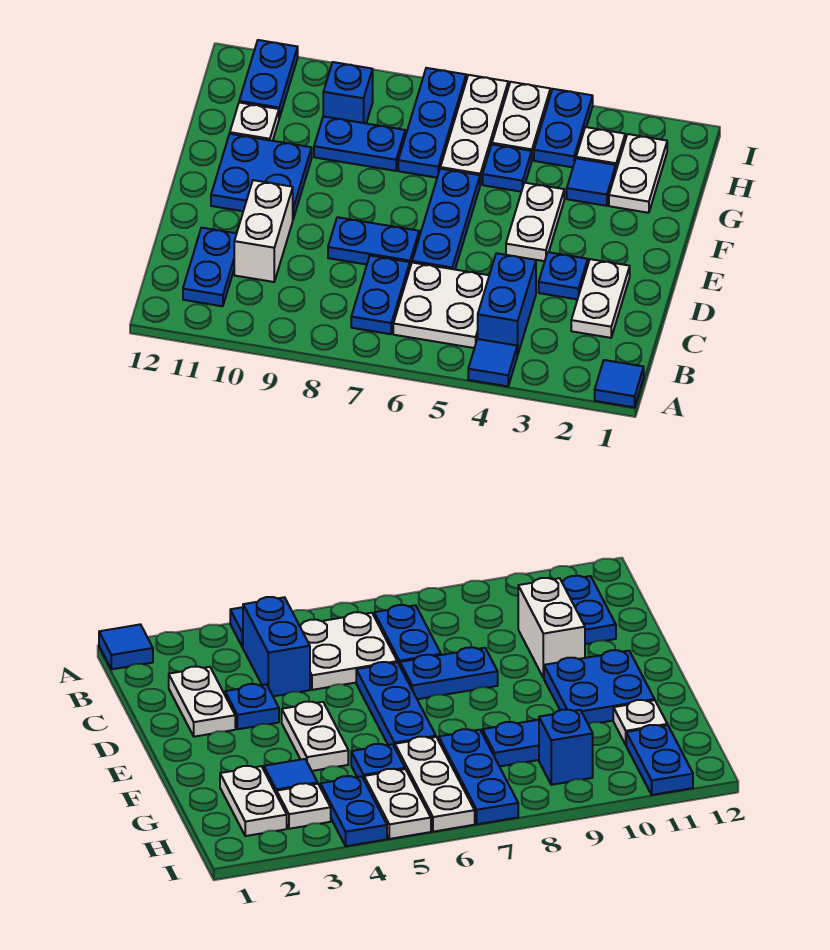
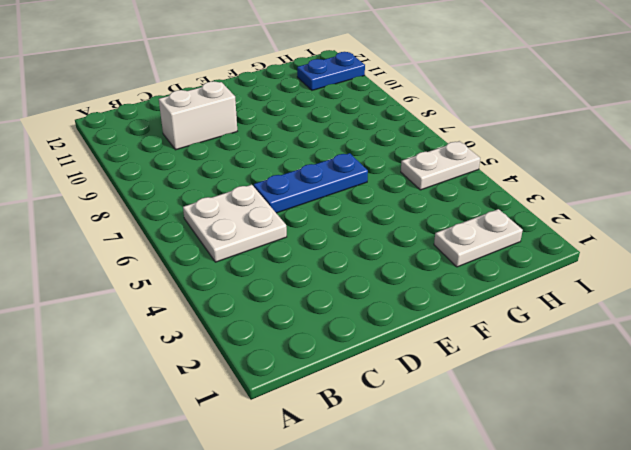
none -> blue 1x1 tile [595,360,644,407]
none -> blue 1x1 tile [468,339,517,386]
none -> blue 1x2 brick [478,253,536,355]

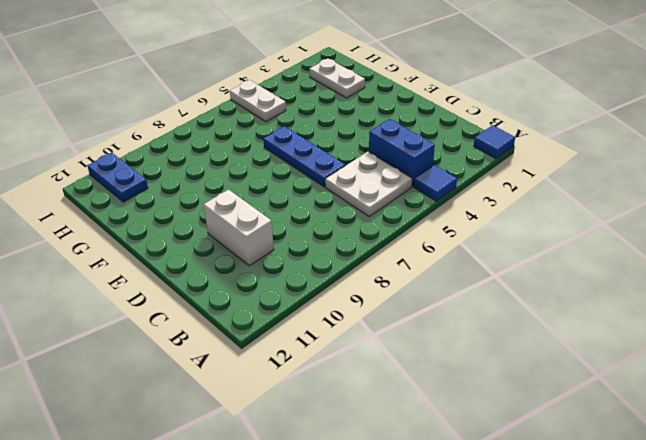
none -> blue 1x2 plate [351,256,410,334]
none -> blue 1x2 plate [183,228,237,306]
none -> white 1x2 plate [571,259,630,338]

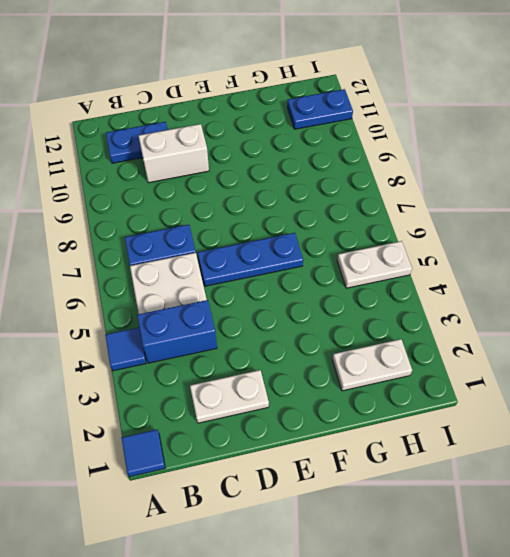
none -> blue 1x1 plate [539,252,588,299]
none -> blue 1x2 plate [328,217,419,266]
none -> white 1x2 plate [506,183,564,261]

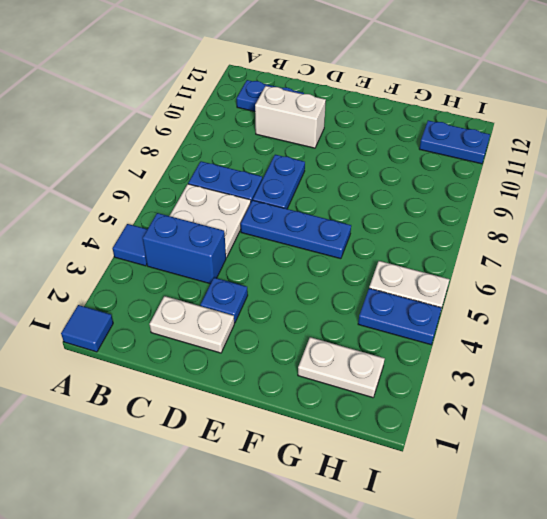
none -> white 1x2 plate [506,183,564,261]
none -> blue 2x2 plate [211,134,312,219]
none -> blue 1x1 tile [567,158,616,206]

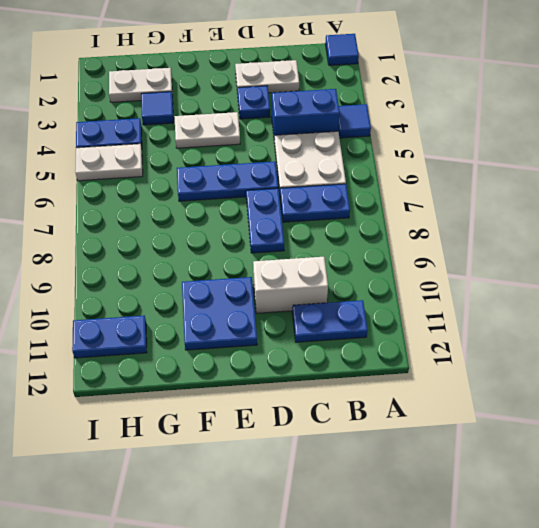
none -> blue 1x1 plate [483,144,532,192]
none -> white 1x3 plate [440,75,508,185]
none -> blue 1x3 plate [398,68,466,178]

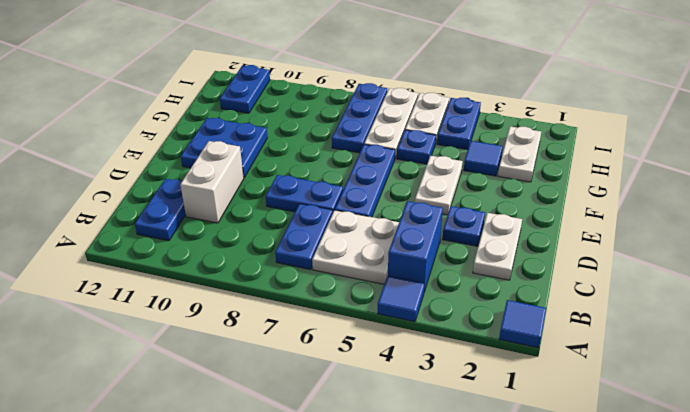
none -> blue 1x2 plate [314,116,405,171]
none -> white 1x1 plate [230,103,279,141]
none -> white 1x1 plate [576,127,625,169]

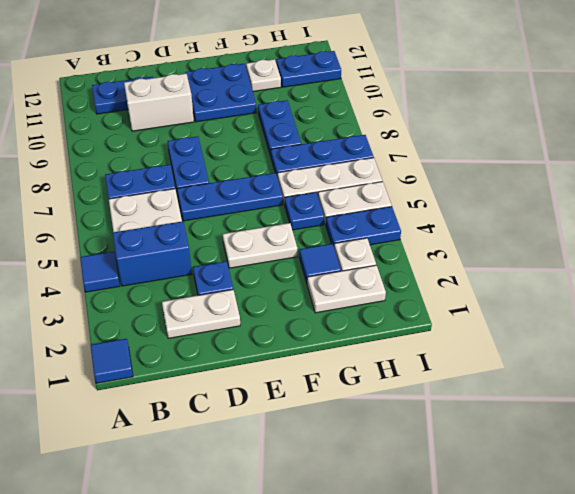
none -> blue 1x1 brick [323,62,373,123]

